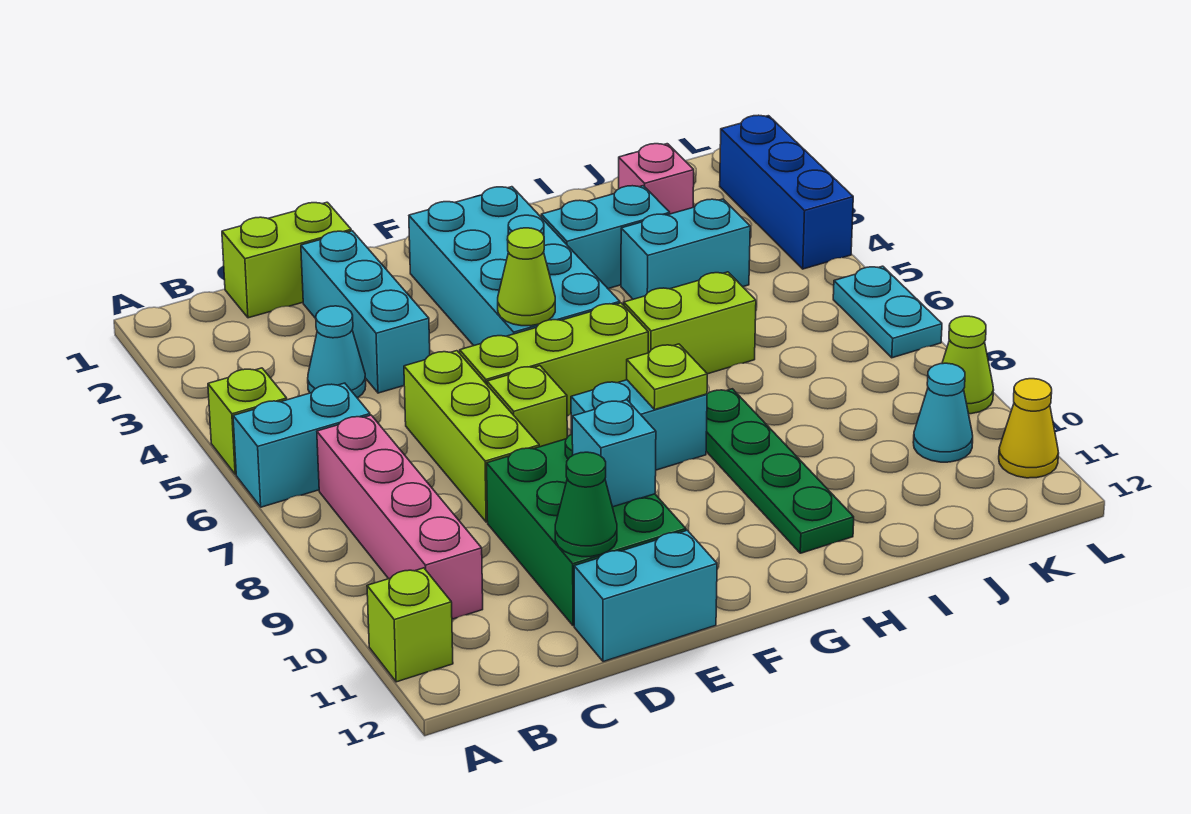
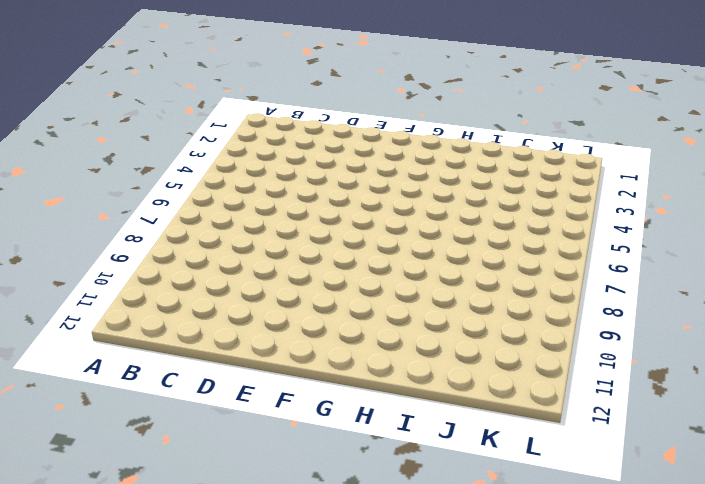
none -> lime 1x1 brick [208,368,287,474]
none -> cyan 1x2 brick [233,383,370,507]
none -> lime 1x1 brick [367,568,453,682]

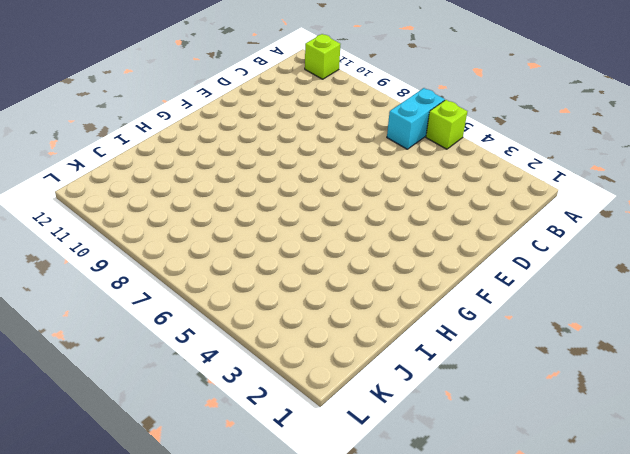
none -> pink 1x4 brick [317,415,483,619]
none -> lime 1x2 brick [222,202,351,318]
none -> cyan 1x1 cone [308,306,366,398]

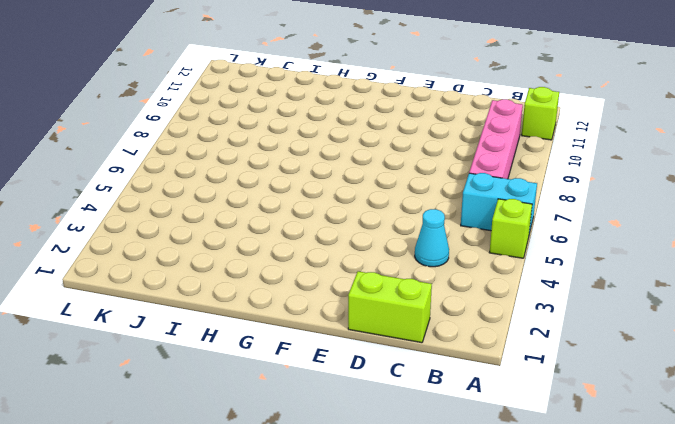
none -> cyan 1x3 brick [301,231,430,393]
none -> lime 1x3 brick [404,351,539,522]
none -> green 2x3 brick [487,434,686,626]

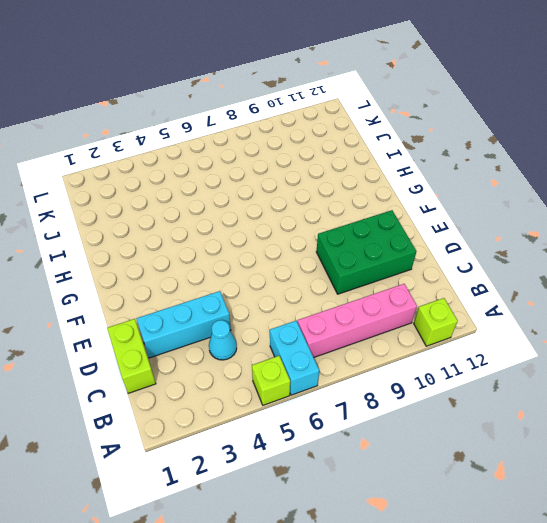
none -> lime 1x3 brick [404,351,539,522]
none -> cyan 1x2 brick [574,530,717,662]
none -> lime 1x3 brick [460,303,648,416]

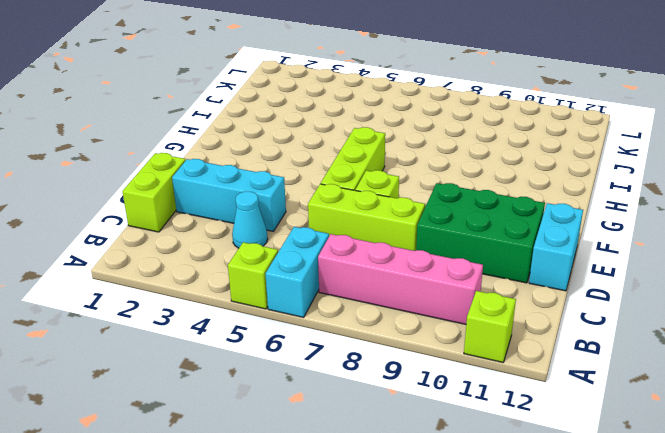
none -> cyan 2x4 brick [409,187,620,346]
none -> cyan 1x2 brick [571,380,707,470]
none -> cyan 1x2 brick [541,186,670,289]

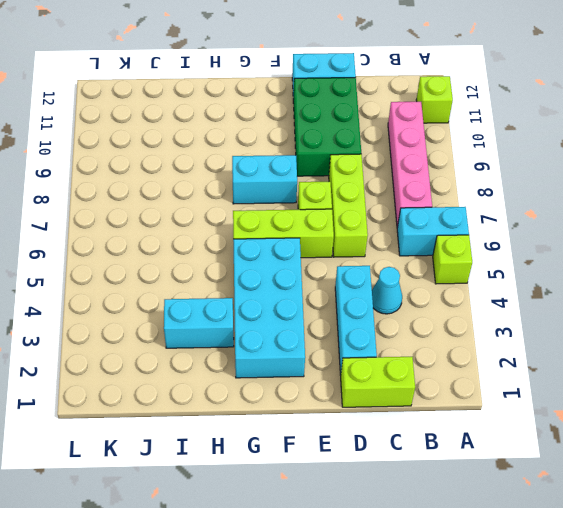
none -> lime 1x2 brick [624,272,756,374]
none -> green 1x4 plate [706,389,854,553]
none -> cyan 1x2 brick [621,199,750,299]

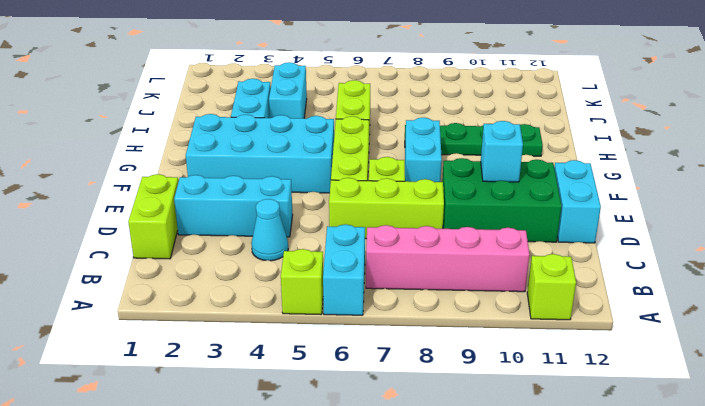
none -> pink 1x1 brick [619,144,694,214]
none -> cyan 1x1 cone [913,363,973,462]
none -> blue 1x3 brick [720,115,853,269]

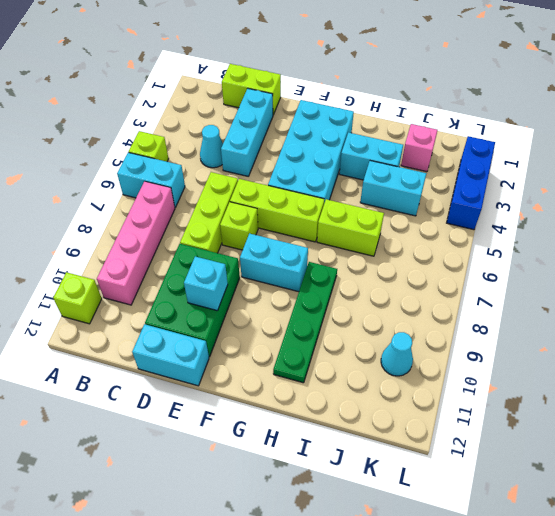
none -> cyan 1x2 plate [833,266,942,358]
none -> lime 1x1 cone [942,316,994,414]
none -> yellow 1x1 cone [999,379,1059,478]

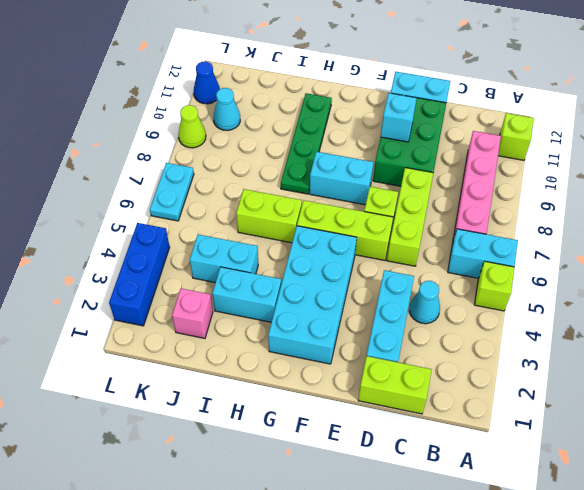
blue 1x1 cone [194,61,220,104] -> yellow 1x1 cone [999,379,1059,478]
none -> green 1x1 cone [555,452,617,557]
none -> lime 1x1 cone [498,228,555,326]
none -> lime 1x1 plate [627,344,707,410]

